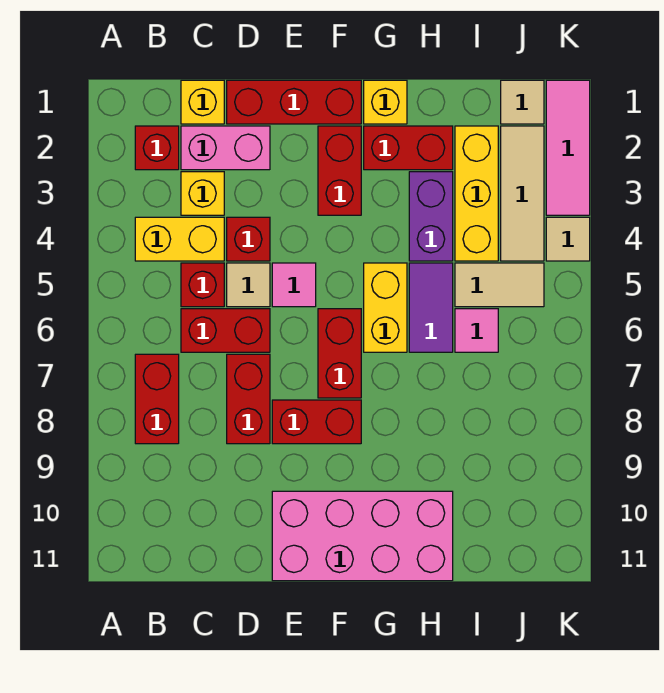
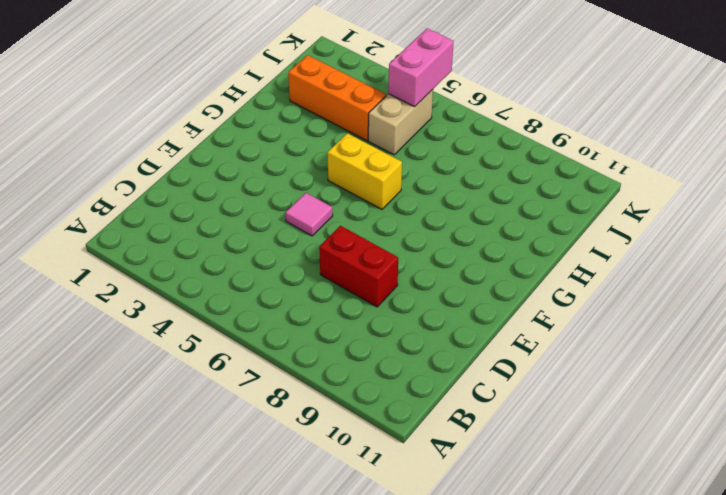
orange 1x3 brick [288,55,386,141] -> yellow 1x3 brick [455,126,498,261]
tan 1x2 brick [368,90,433,155] -> tan 1x2 tile [455,263,544,307]
pink 1x2 brick [388,28,453,107] -> pink 1x2 brick moved to [181,126,270,170]
none -> red 1x1 brick [135,126,179,170]
none -> yellow 1x2 brick [135,217,224,261]
none -> red 1x2 brick [135,354,179,444]

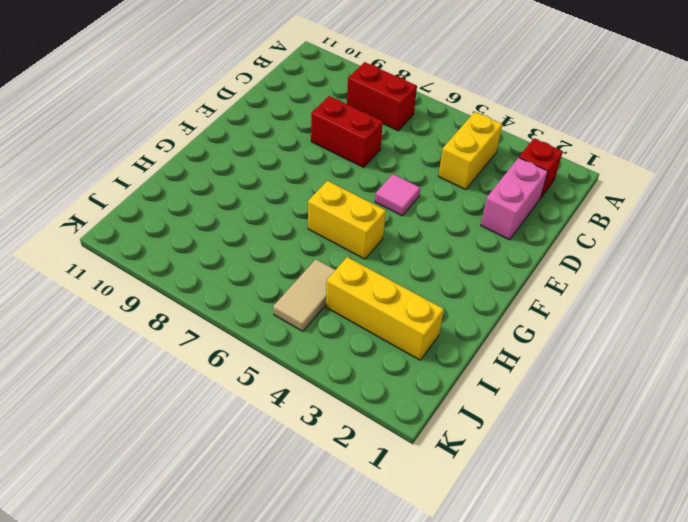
none -> yellow 1x1 brick [181,80,224,124]
none -> yellow 1x1 brick [181,172,224,215]
none -> red 1x1 brick [181,263,224,307]

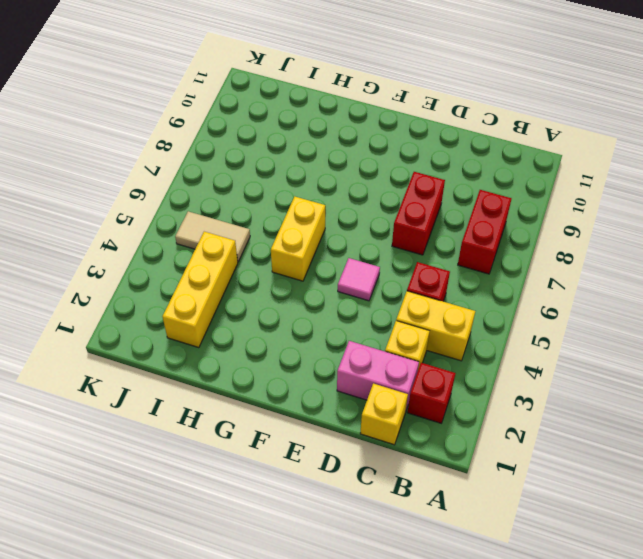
none -> red 1x2 brick [181,309,270,352]
none -> red 1x3 brick [227,80,361,124]
none -> red 1x1 brick [227,217,270,261]

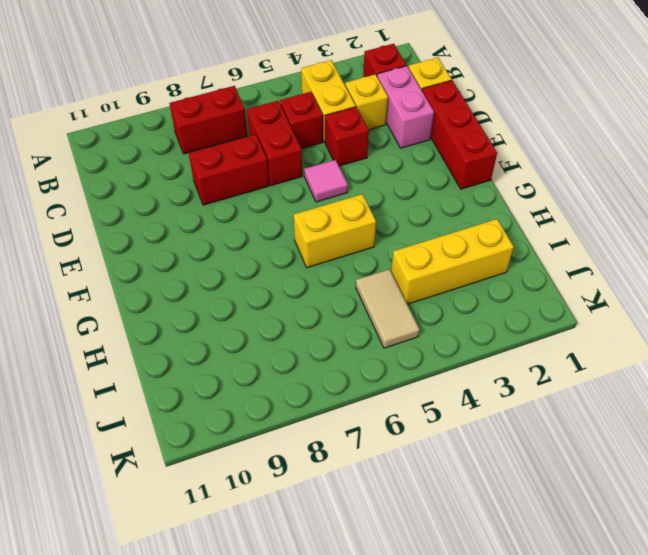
none -> tan 1x1 tile [227,263,270,307]
none -> red 1x2 brick [272,400,361,444]
none -> pink 2x4 brick [272,491,453,581]

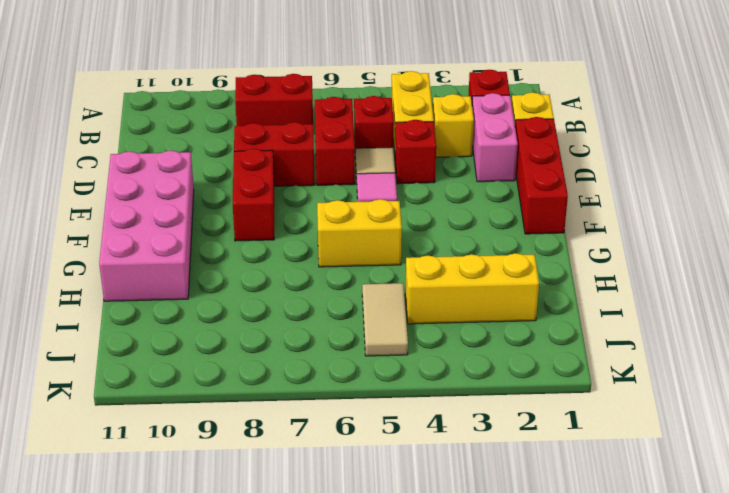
none -> red 1x2 brick [318,126,361,215]
none -> red 1x2 brick [318,309,361,398]
none -> yellow 1x1 brick [364,80,407,124]

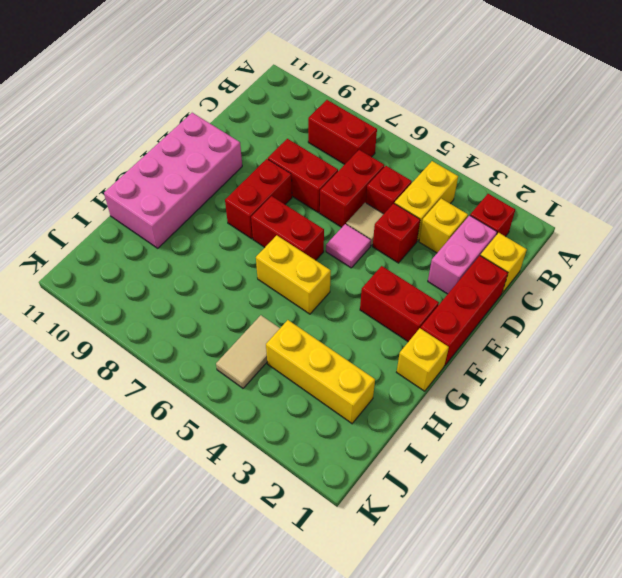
none -> red 1x2 brick [364,126,453,170]
none -> purple 1x2 brick [409,172,453,261]
none -> purple 1x2 tile [409,263,453,352]

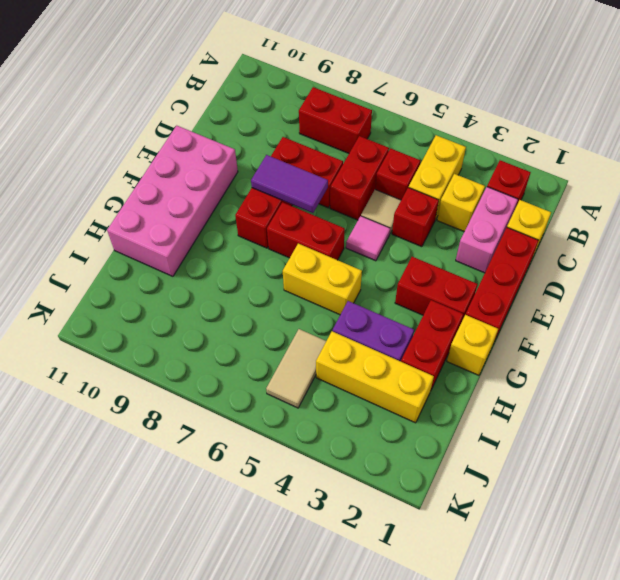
purple 1x2 tile [251,155,328,213] -> purple 1x2 tile moved to [409,263,453,352]
none -> pink 1x1 tile [455,309,498,352]
none -> tan 1x1 tile [501,80,544,124]
none -> tan 1x3 tile [501,126,544,261]

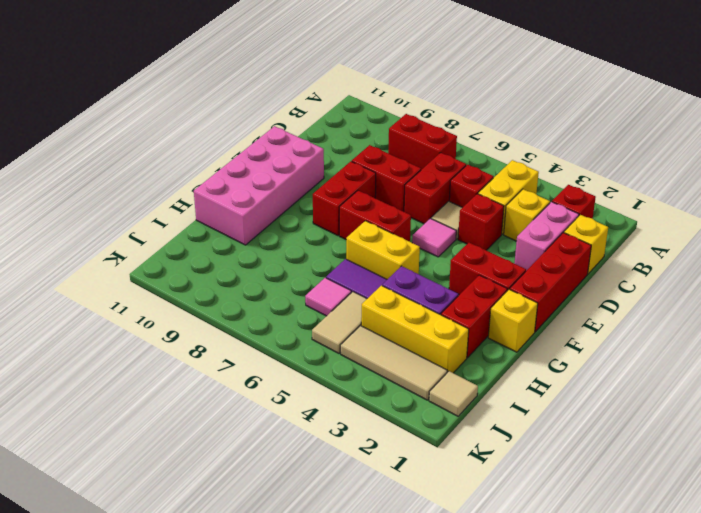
none -> pink 1x3 tile [546,80,590,215]
none -> tan 1x1 tile [546,217,590,261]

